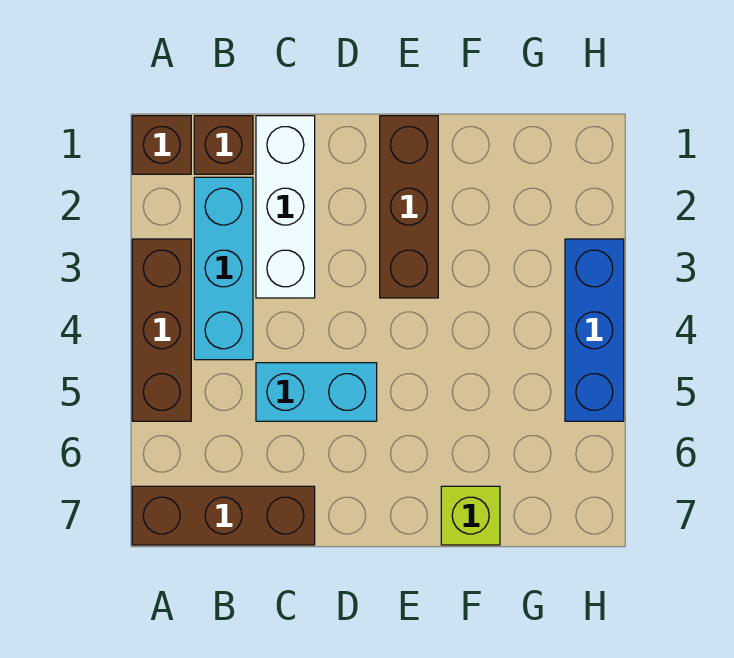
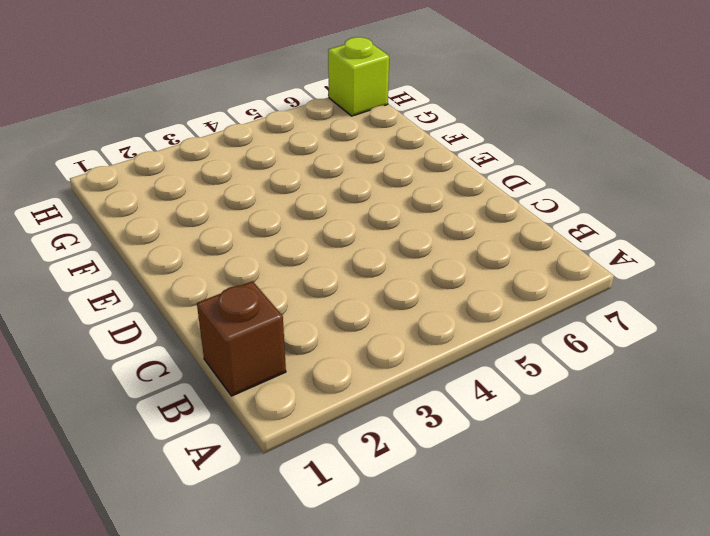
lime 1x1 brick [328,37,389,116] -> lime 1x1 brick moved to [441,486,500,545]
none -> brown 1x1 brick [132,116,191,174]
none -> brown 1x3 brick [132,239,191,421]

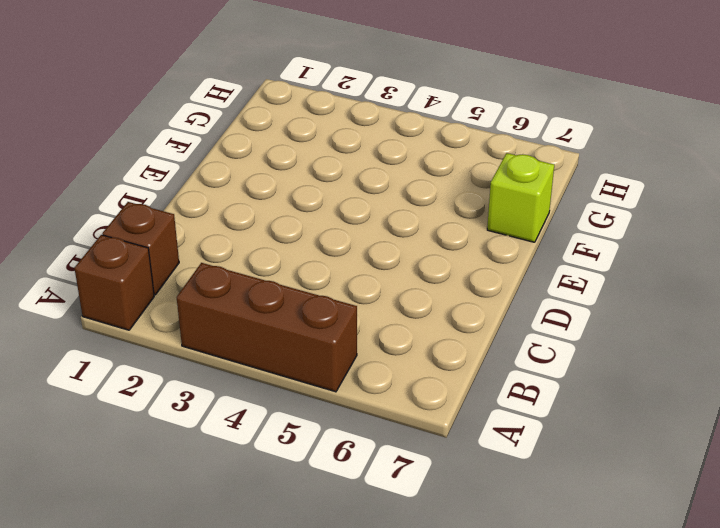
none -> brown 1x3 brick [132,486,315,545]
none -> cyan 1x3 brick [194,177,253,360]

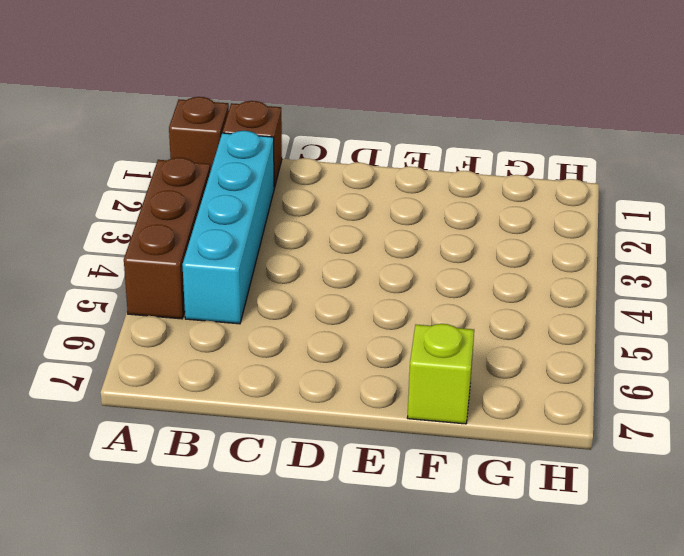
cyan 1x4 brick [182,131,274,324] -> cyan 1x3 brick [194,177,253,360]
none -> brown 1x3 brick [132,486,315,545]
none -> white 1x3 brick [256,116,315,298]

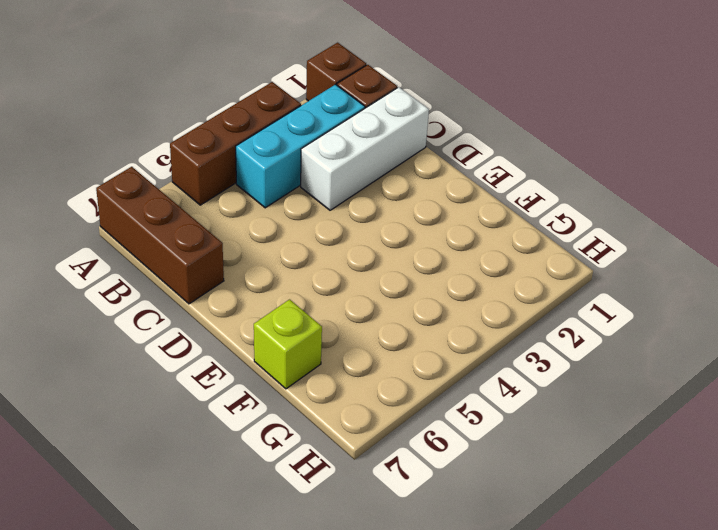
none -> cyan 1x2 brick [256,363,377,421]
none -> brown 1x3 brick [380,116,438,298]

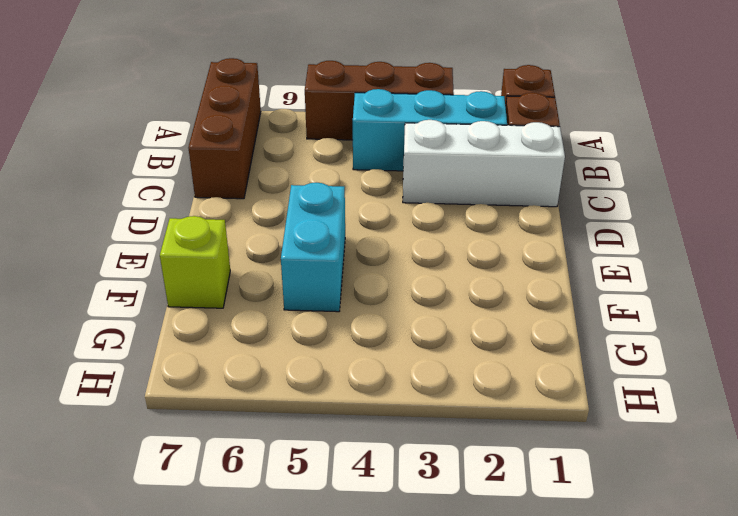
cyan 1x2 brick [281,183,345,312] -> cyan 1x2 brick moved to [256,363,377,421]
none -> brown 1x3 brick [380,116,438,298]
none -> blue 1x3 brick [565,239,624,421]

